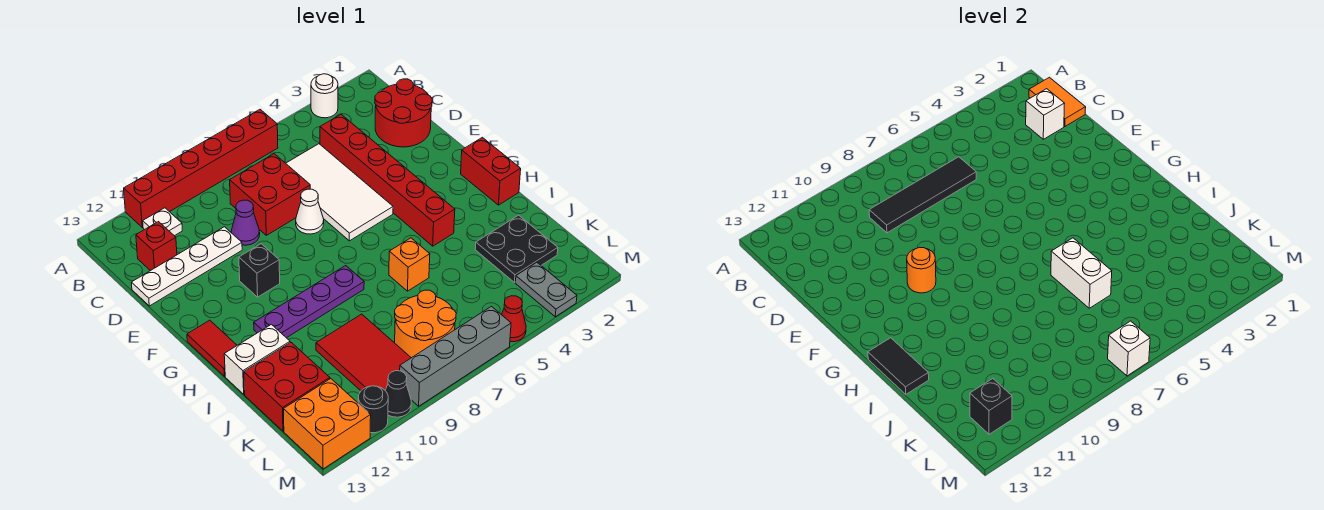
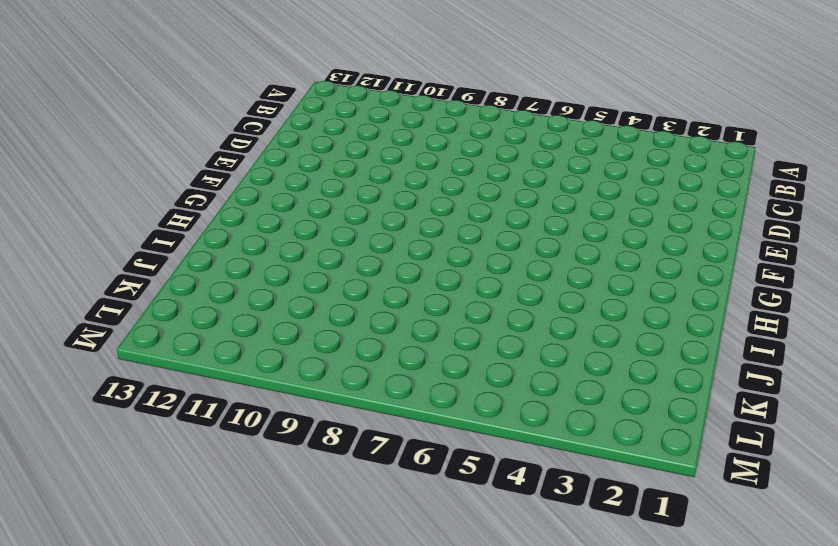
none -> white 1x1 round brick [311,74,338,118]
none -> red 1x6 brick [124,110,278,227]
none -> white 1x1 plate [143,208,182,236]
none -> red 2x2 round brick [375,79,432,147]

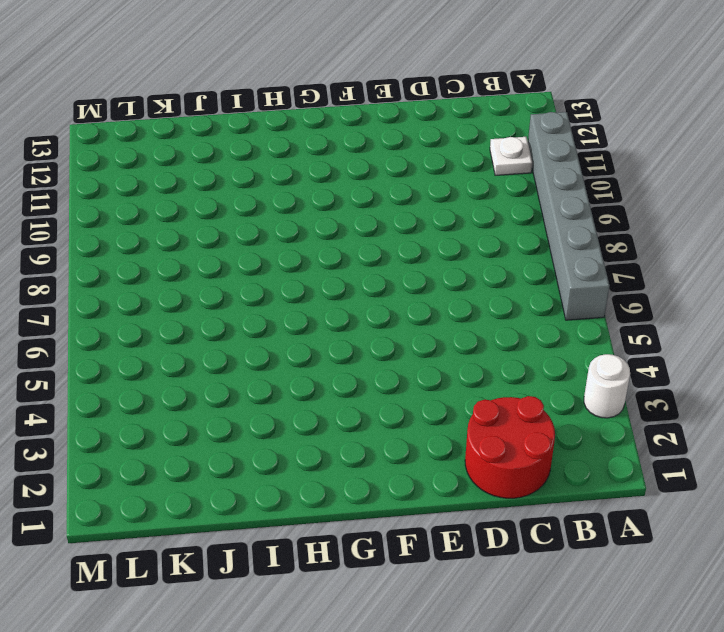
grey 1x6 brick [528,112,609,320] -> red 1x6 brick [124,110,278,227]
none -> red 1x6 brick [320,115,455,246]
none -> white 2x4 tile [286,144,393,241]
none -> red 2x2 brick [230,154,310,235]
none -> red 1x1 brick [136,222,177,271]

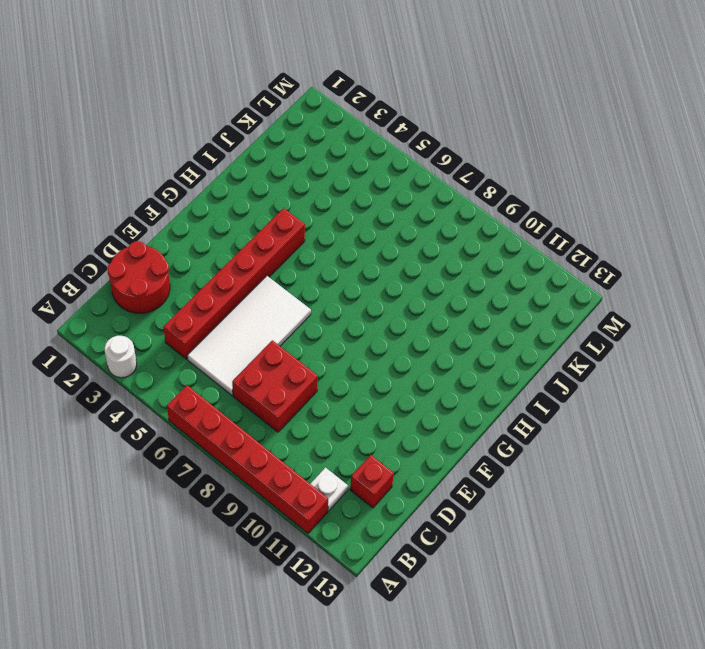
none -> purple 1x1 cone [231,200,260,245]
none -> white 1x4 plate [131,227,242,306]
none -> white 1x1 cone [296,189,324,234]
none -> black 1x1 brick [239,244,280,297]

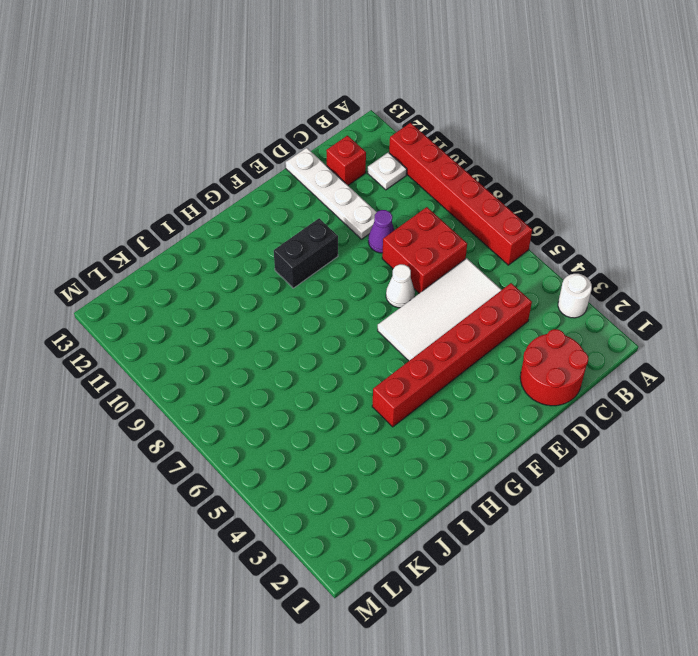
black 1x2 brick [274,218,338,288] -> black 1x1 brick [239,244,280,297]
none -> red 1x2 brick [461,137,521,205]
none -> red 1x2 tile [187,320,237,376]
none -> purple 1x4 plate [254,266,364,338]
none -> orange 1x1 brick [389,238,430,291]

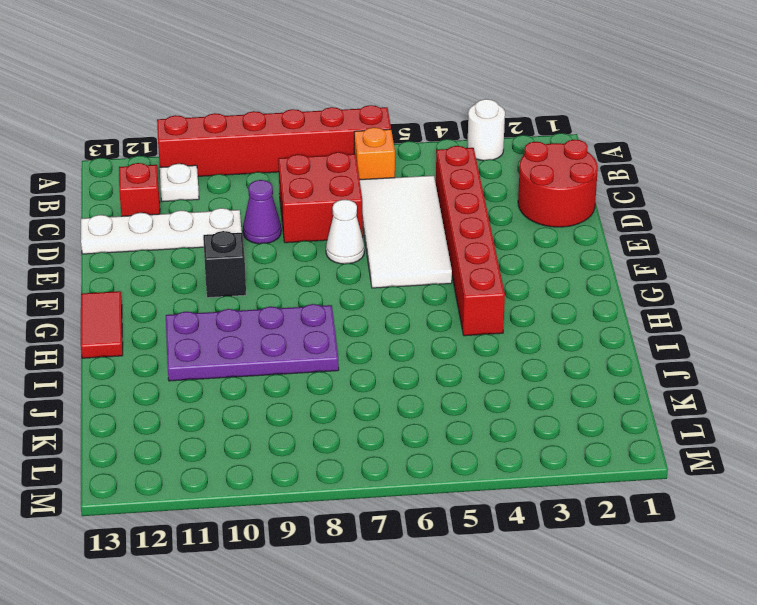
orange 1x1 brick [354,127,395,180] -> orange 1x1 brick moved to [389,238,430,291]
purple 2x4 plate [166,304,339,381] -> purple 1x4 plate [254,266,364,338]
none -> red 1x2 brick [461,137,521,205]
none -> white 1x2 brick [224,324,290,394]
none -> black 2x2 plate [475,215,558,282]
none -> red 2x3 tile [316,314,411,391]

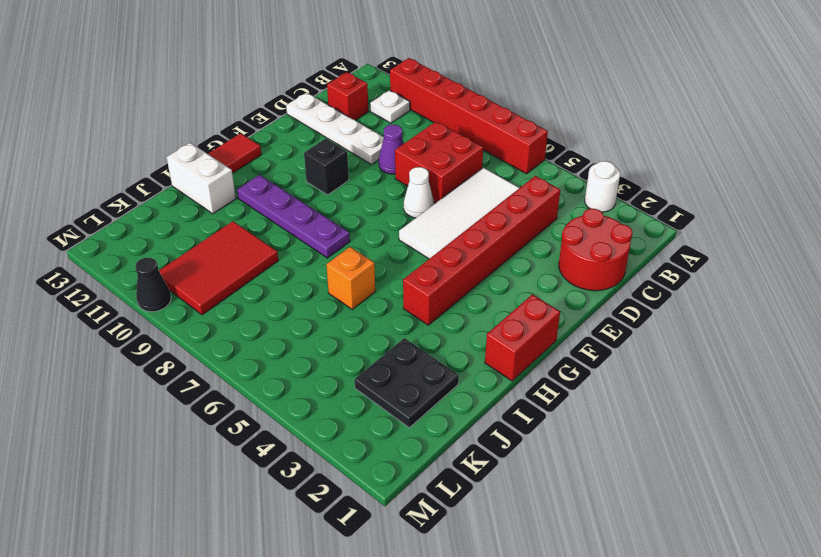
none -> red 2x2 brick [244,342,330,431]
none -> orange 2x2 round brick [395,290,456,358]
none -> grey 1x2 plate [515,263,577,317]
none -> orange 2x2 brick [284,379,371,469]

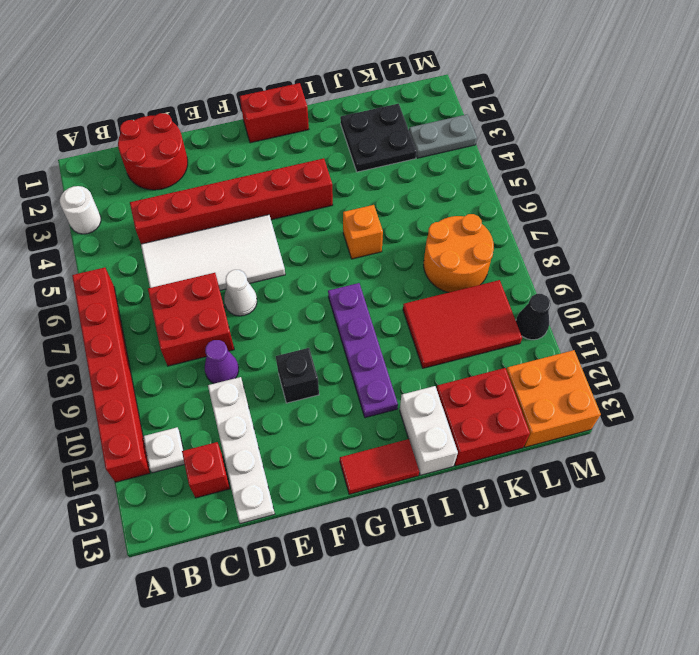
none -> red 1x1 cone [501,296,526,342]
none -> grey 1x4 brick [400,306,511,406]
none -> black 1x1 round brick [358,386,388,433]
none -> orange 1x2 tile [1029,77,1086,126]

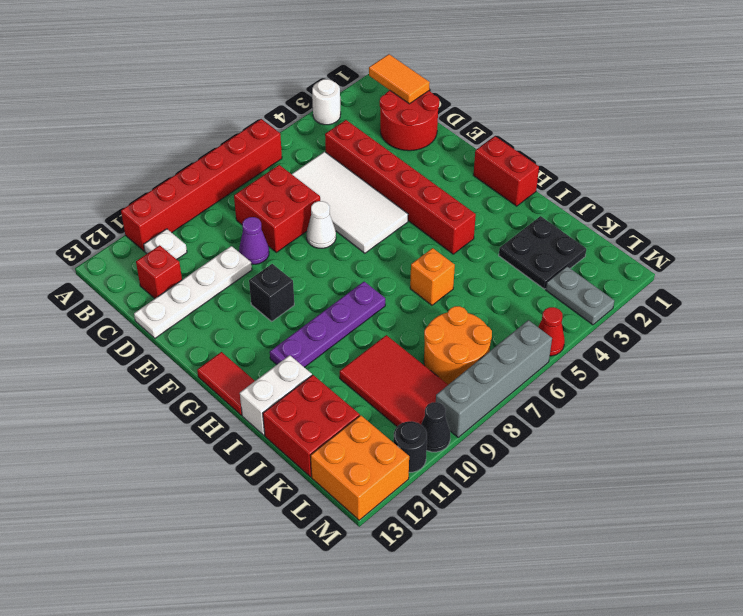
none -> white 1x1 brick [1026,89,1065,139]
none -> black 1x4 tile [869,157,976,233]
none -> orange 1x1 round brick [907,247,936,293]
none -> black 1x2 tile [868,338,929,394]

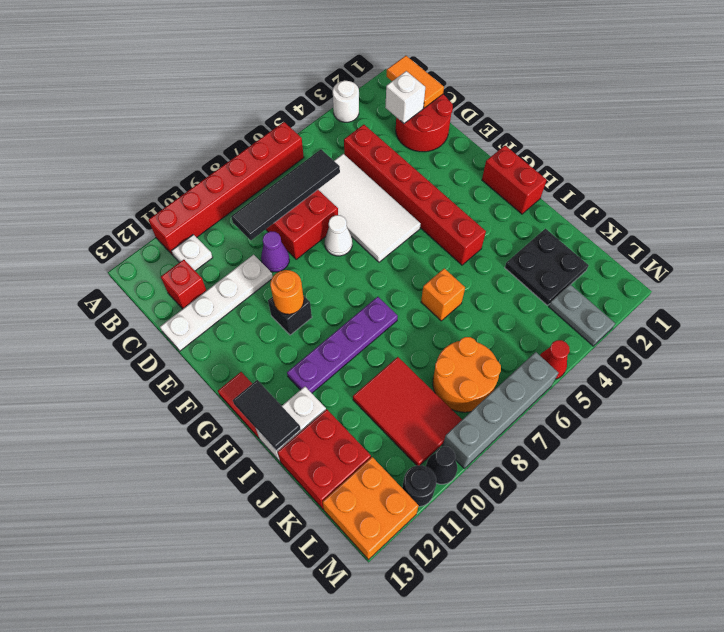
none -> white 1x2 brick [1051,238,1112,308]
none -> black 1x1 brick [970,379,1012,434]
none -> white 1x1 brick [1108,321,1150,376]

